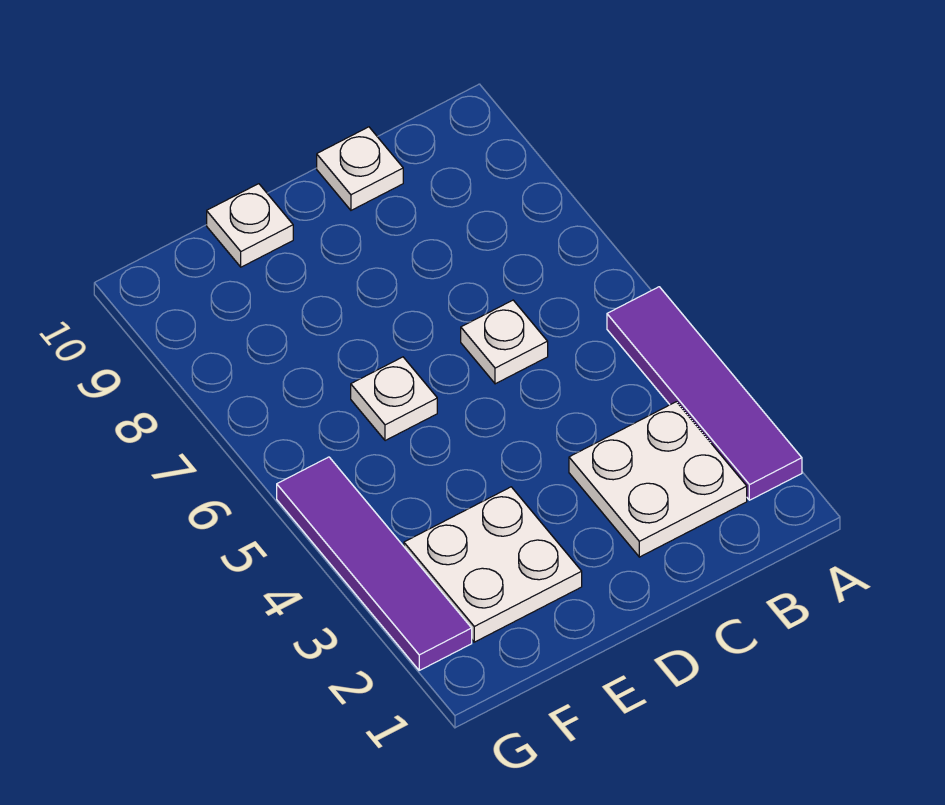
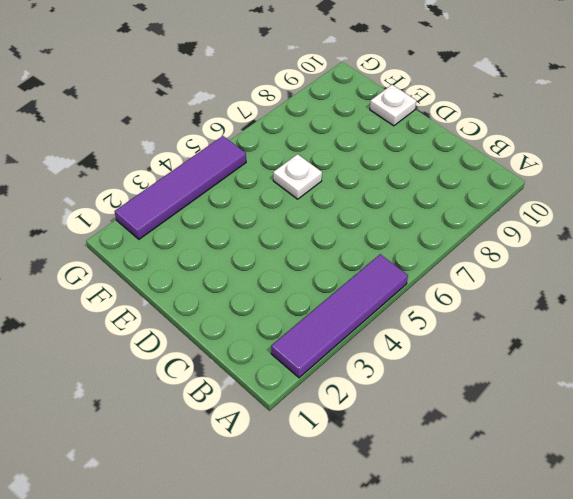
none -> white 2x2 plate [569,402,747,557]
none -> white 1x1 plate [461,300,548,384]

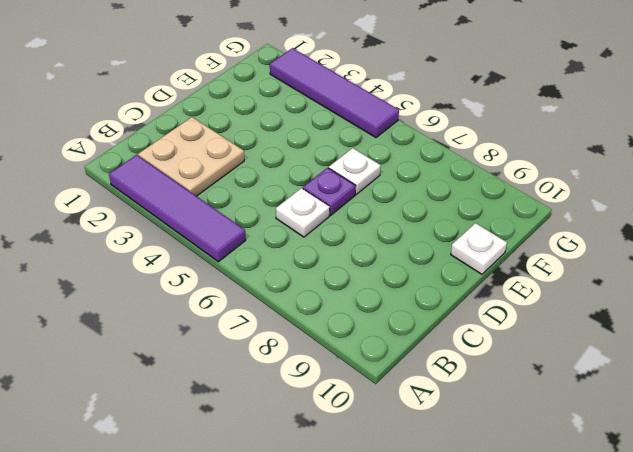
tan 2x2 plate [138,117,244,196] -> white 2x2 plate [569,402,747,557]
purple 1x1 plate [303,168,356,215] -> none
none -> white 1x1 plate [317,127,403,210]
none -> white 2x2 plate [404,487,582,642]

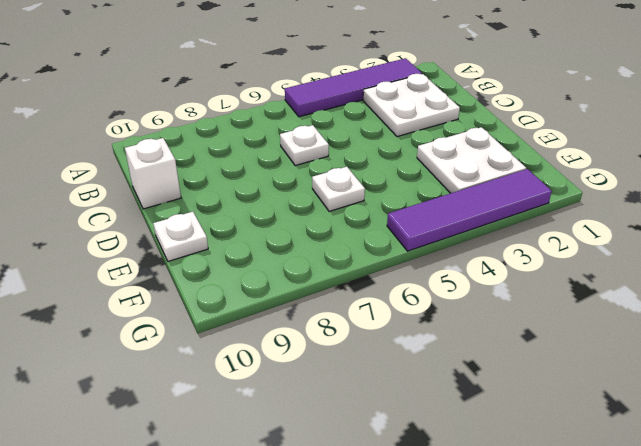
white 1x1 brick [125,138,181,209] -> white 1x1 plate [317,127,403,210]

